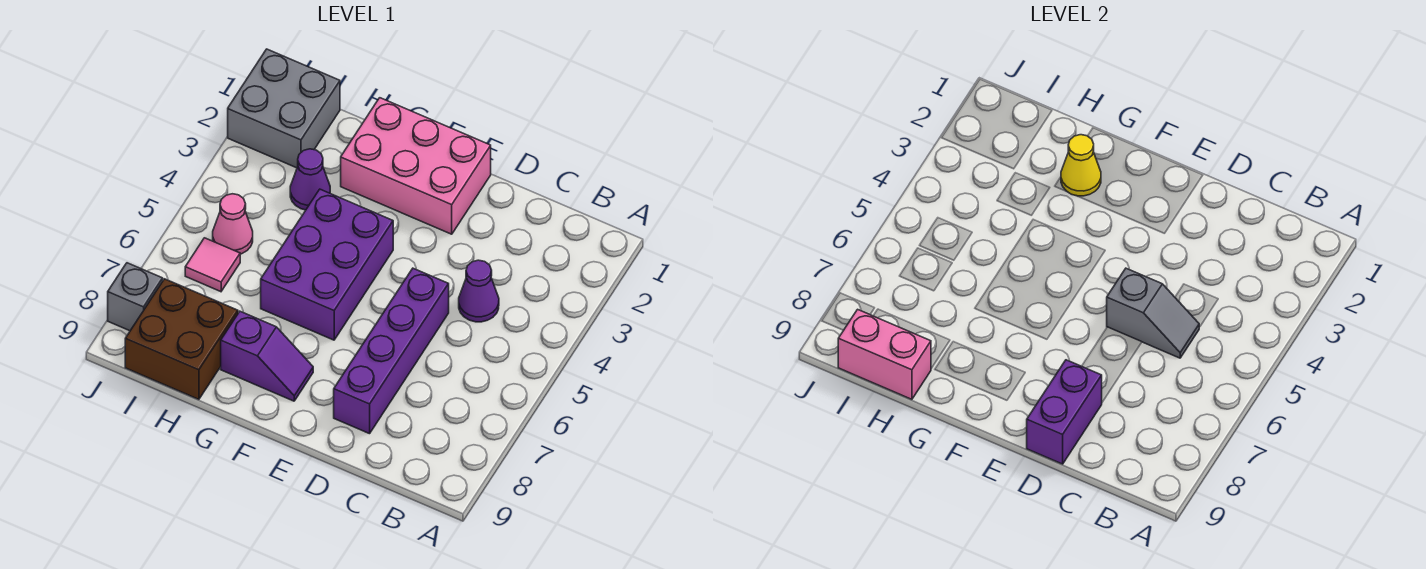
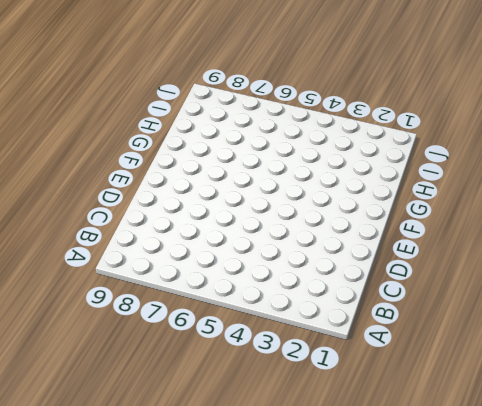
none -> purple 1x1 cone [459,260,499,322]
none -> purple 1x4 brick [334,268,449,434]
none -> pink 2x3 brick [341,98,491,234]

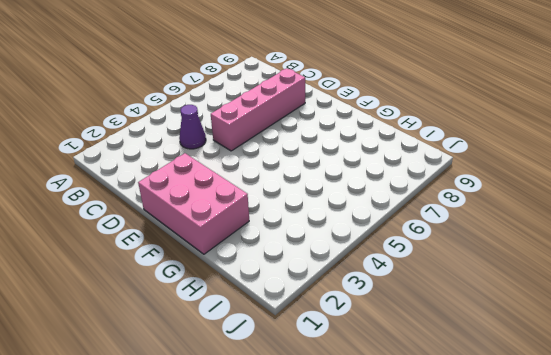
pink 1x4 brick [211,68,305,151] -> purple 1x4 brick [334,268,449,434]
none -> purple 2x3 brick [261,189,393,340]
none -> purple 1x2 slope [221,311,313,401]
none -> purple 1x1 cone [290,149,330,210]

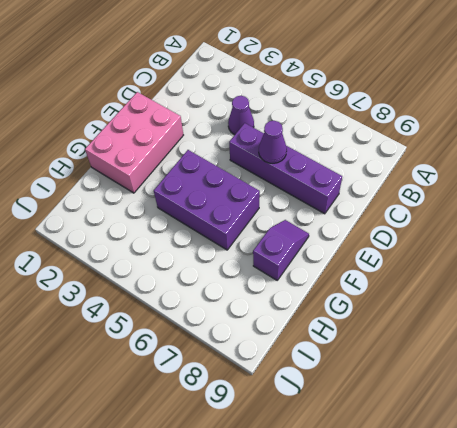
purple 1x1 cone [259,121,287,163] -> purple 1x1 cone moved to [290,149,330,210]
none -> brown 2x2 brick [125,279,238,399]
none -> grey 2x2 brick [228,49,340,168]
none -> pink 1x1 cone [213,194,253,254]

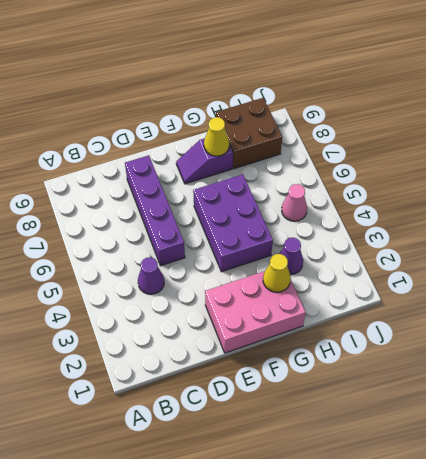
yellow 1x1 cone [204,117,229,156] -> none
none -> grey 2x2 brick [228,49,340,168]
none -> pink 1x1 tile [185,238,240,292]
none -> grey 1x1 brick [108,263,163,331]

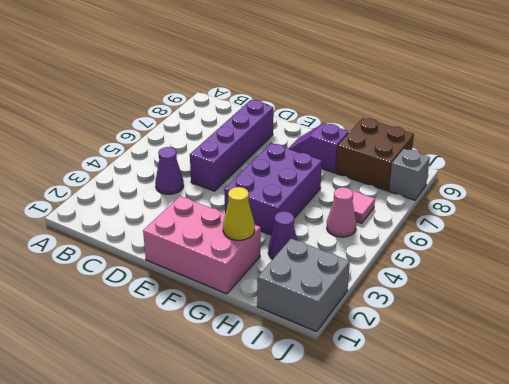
none -> grey 1x2 slope [1107,268,1199,358]
none -> purple 1x2 brick [1027,360,1102,464]
none -> pink 1x2 brick [838,309,931,399]

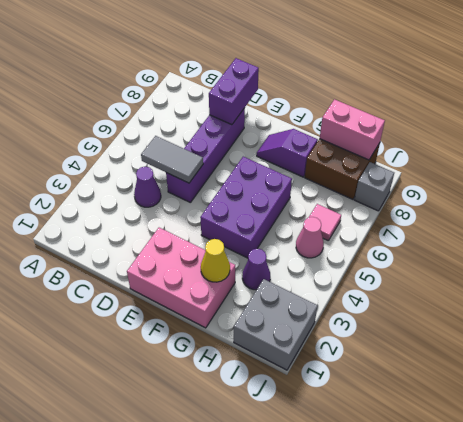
grey 1x2 tile [141,136,203,183] -> grey 1x2 slope [1107,268,1199,358]

